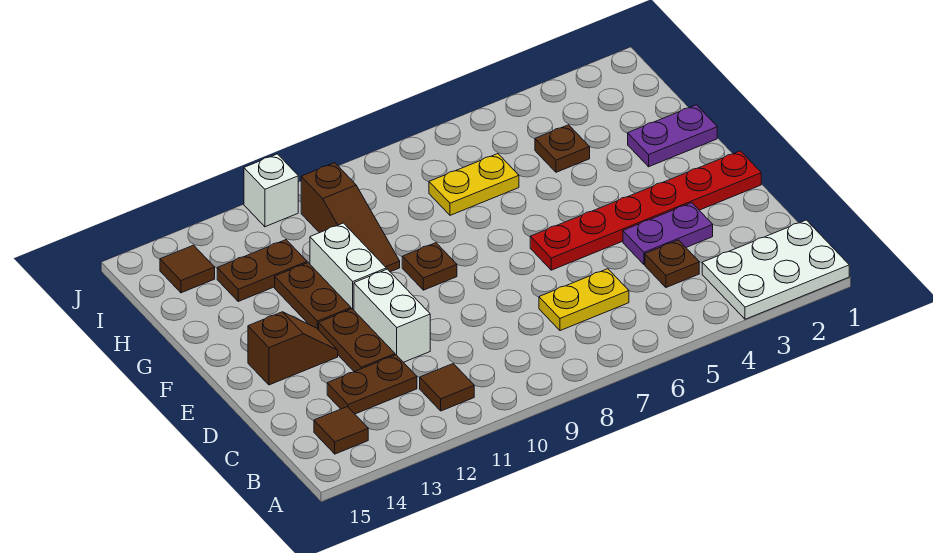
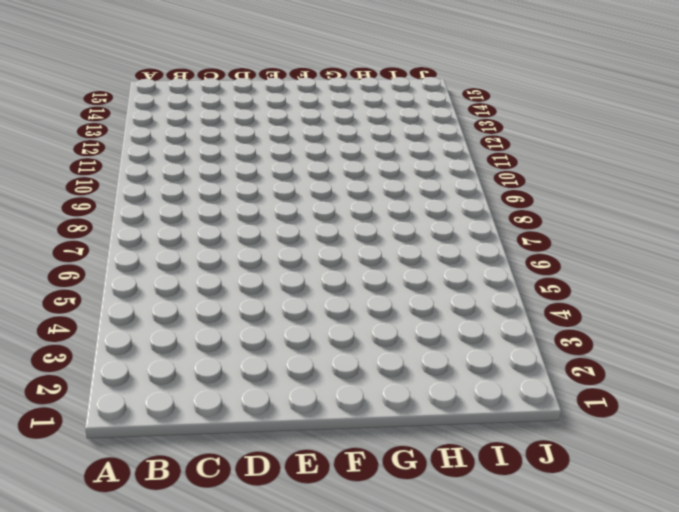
none -> white 2x3 plate [702,220,849,319]
none -> brown 1x1 tile [420,364,474,411]
none -> brown 1x1 tile [314,407,368,454]

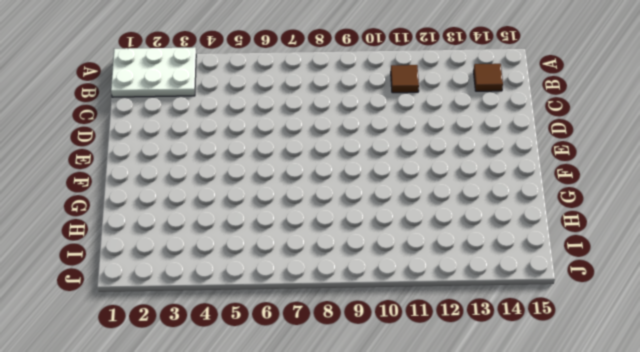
none -> brown 1x1 plate [645,240,699,287]
none -> yellow 1x2 plate [539,269,629,331]
none -> brown 1x2 plate [327,355,417,414]

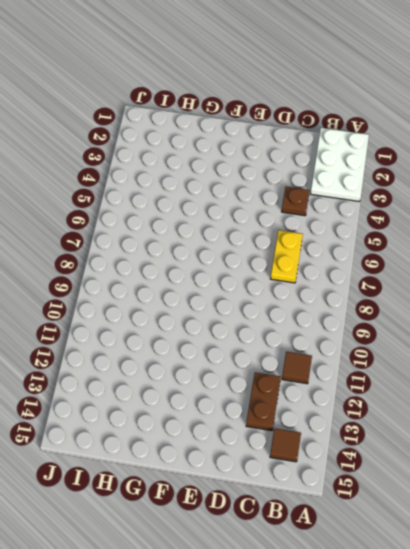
none -> purple 1x2 plate [623,203,713,264]
none -> white 1x2 brick [354,269,430,362]
none -> brown 1x2 plate [319,309,395,372]

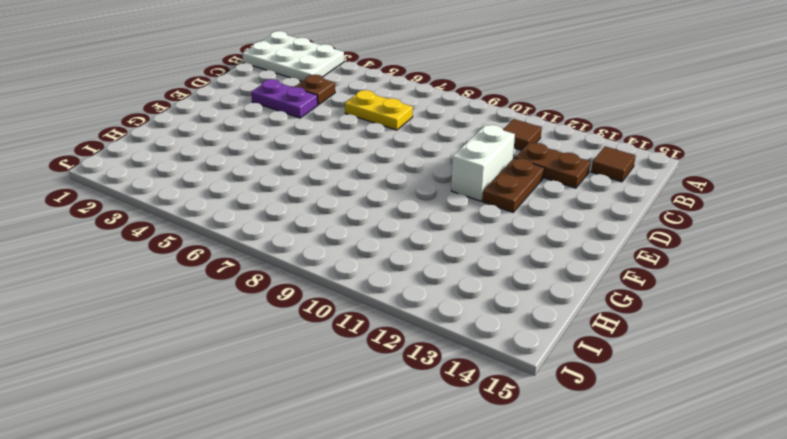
none -> red 1x6 plate [530,151,761,270]
none -> brown 1x2 slope [248,312,338,385]
none -> brown 1x1 plate [402,243,457,290]

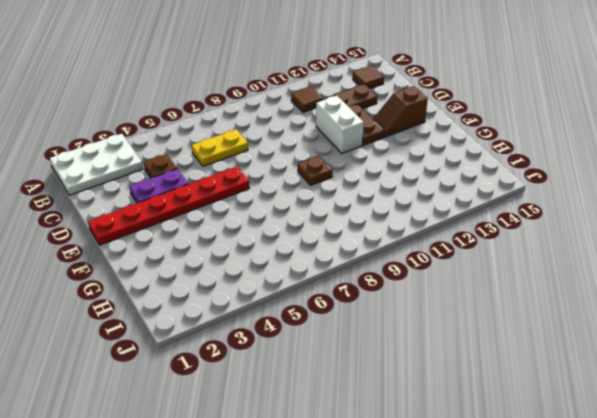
none -> white 1x2 brick [310,223,386,310]
none -> brown 1x2 plate [275,263,351,330]
none -> purple 1x2 plate [628,105,717,167]

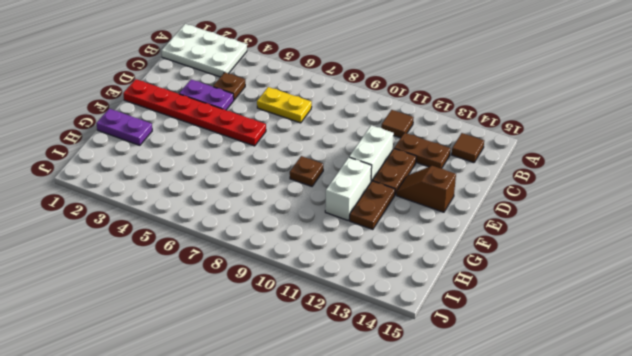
none -> brown 1x3 slope [301,163,400,272]
none -> brown 1x1 plate [535,125,590,172]
none -> yellow 1x2 plate [429,154,519,215]

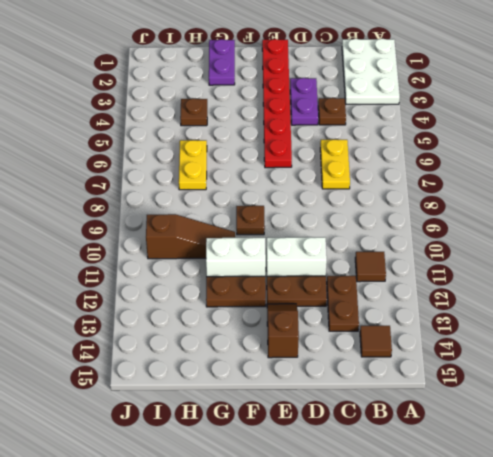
none -> brown 1x2 plate [217,240,307,301]
none -> brown 1x1 tile [160,245,215,293]
none -> white 1x1 brick [244,154,298,227]

